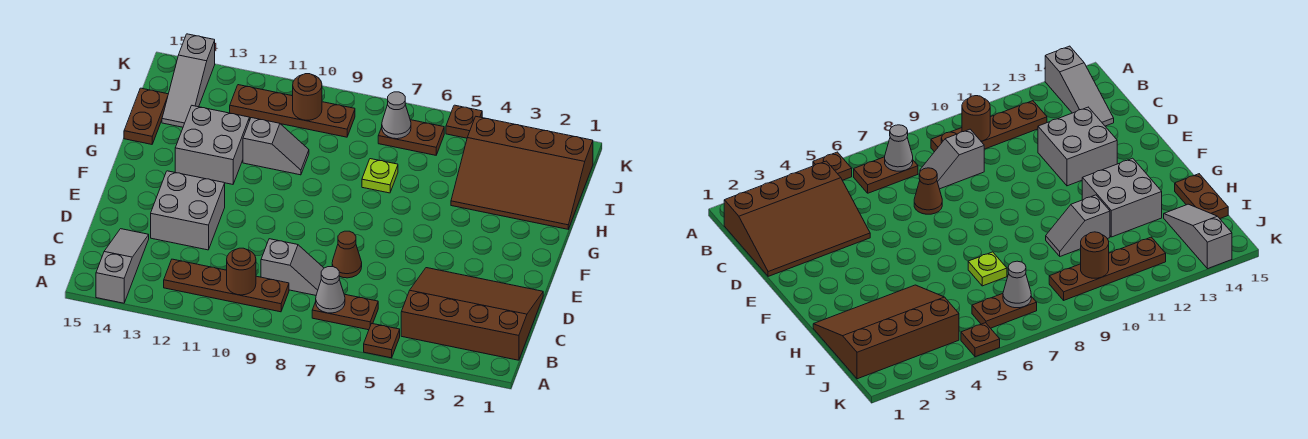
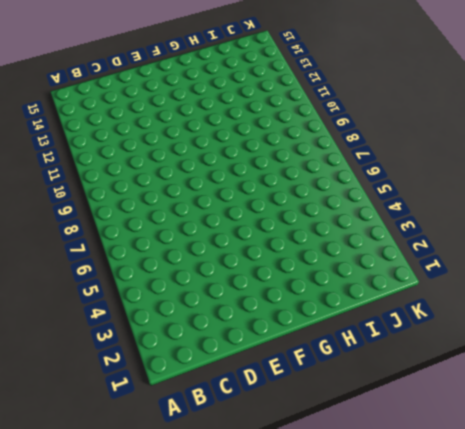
none -> brown 1x1 plate [364,324,400,358]
none -> grey 1x3 slope [96,229,149,303]
none -> brown 3x4 slope [401,268,543,360]

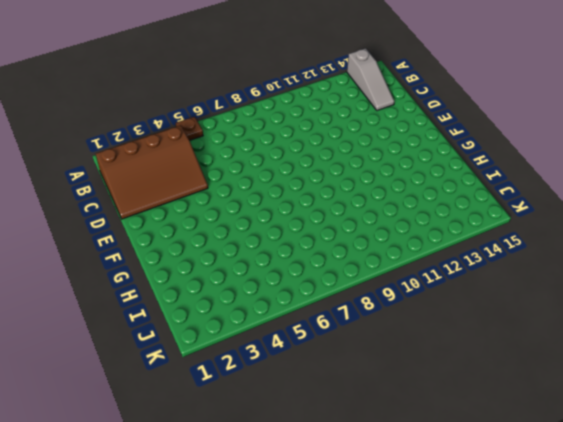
none -> brown 1x2 plate [312,294,378,330]
none -> brown 1x4 plate [164,259,289,312]
none -> grey 1x2 slope [261,239,324,295]

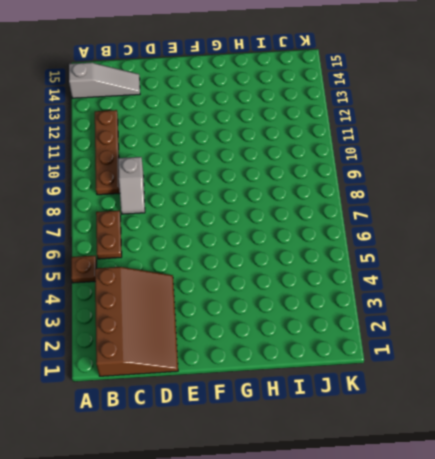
none -> brown 1x1 cone [332,231,362,278]
none -> grey 2x2 brick [151,171,225,250]
none -> grey 2x2 brick [175,106,249,184]

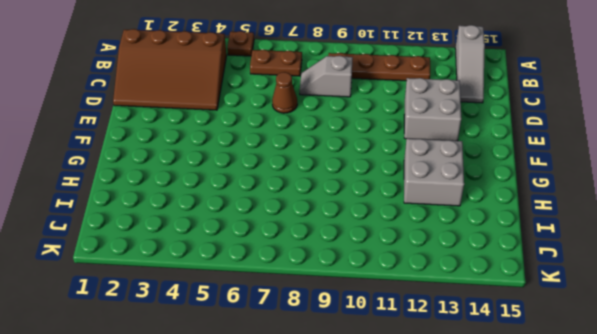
none -> brown 3x4 slope [451,117,593,229]
none -> lime 1x1 plate [362,159,398,193]
none -> grey 1x2 slope [243,118,309,175]

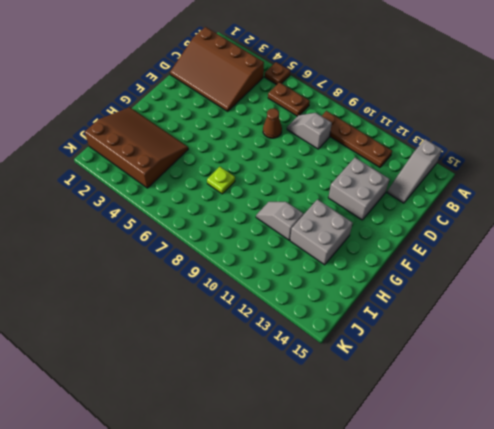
none -> brown 1x2 plate [124,88,168,144]
none -> grey 1x3 slope [162,34,215,127]
none -> brown 1x2 plate [378,120,444,155]

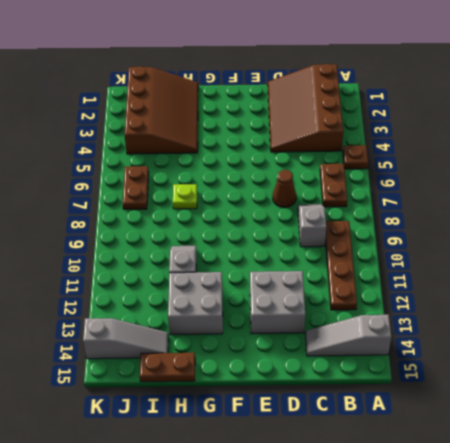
none -> brown 1x4 plate [230,85,355,137]
none -> brown 1x1 plate [446,105,482,138]
none -> grey 1x1 cone [316,267,345,313]

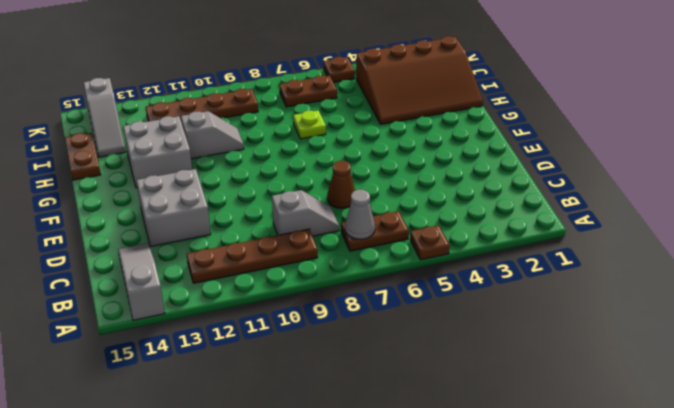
none -> brown 3x4 slope [401,268,543,360]
none -> brown 1x1 round brick [227,248,256,295]
none -> grey 1x1 cone [382,92,411,139]

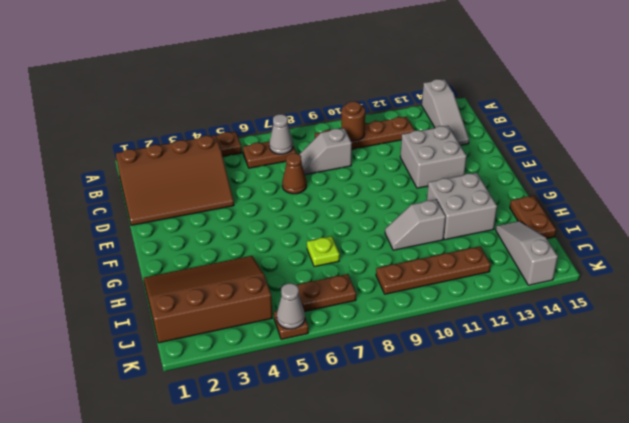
grey 1x1 cone [277,283,305,329] -> grey 1x1 cone moved to [382,92,411,139]
none -> brown 1x1 round brick [293,74,322,120]

